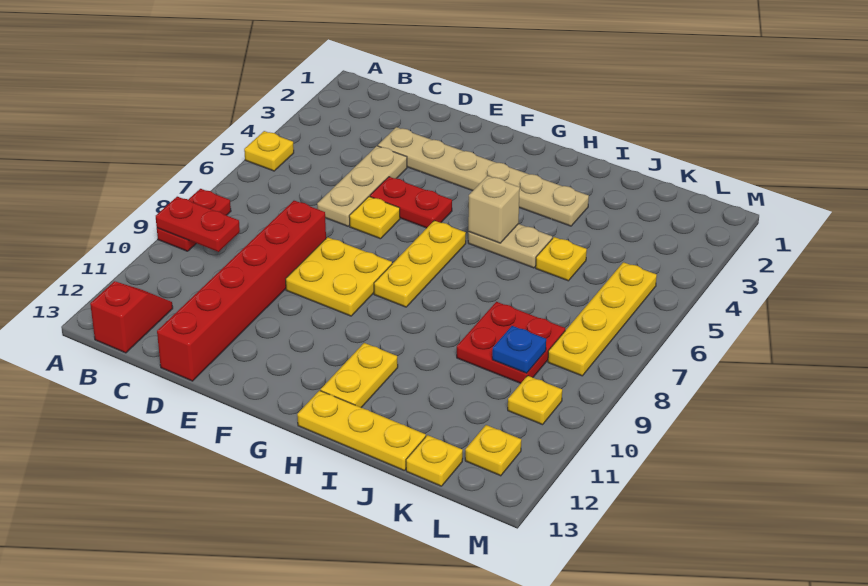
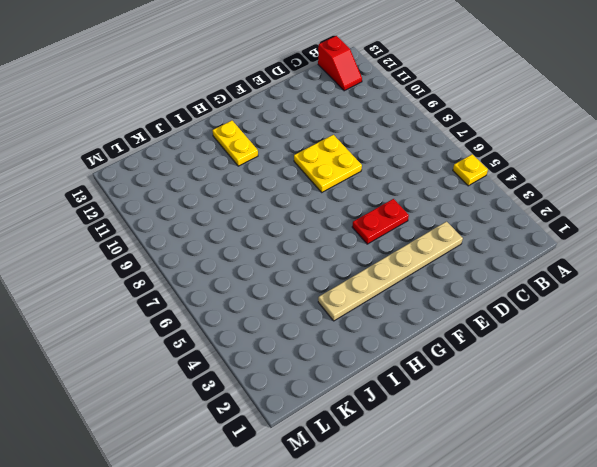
none -> red 1x2 plate [157,189,231,251]
none -> tan 1x3 plate [317,146,407,226]
none -> red 1x6 brick [157,201,326,381]

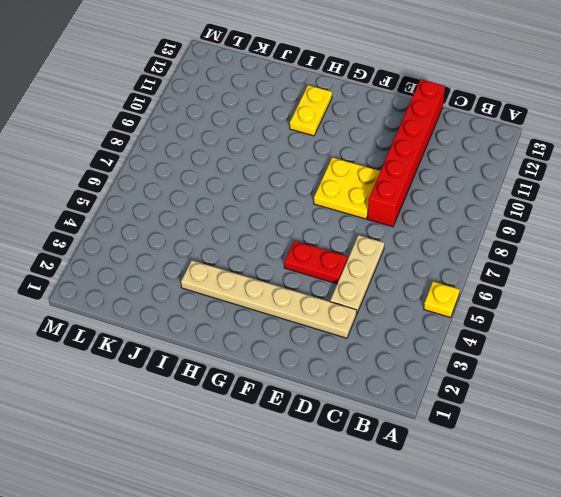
none -> red 1x2 plate [157,189,231,251]
none -> red 1x2 slope [90,281,173,353]
none -> yellow 1x1 plate [349,197,400,239]

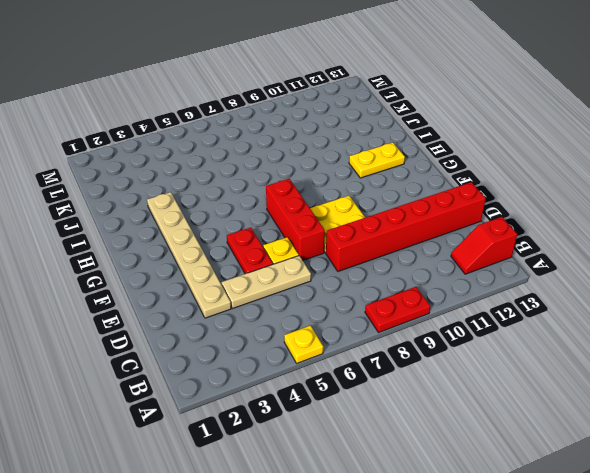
red 1x3 brick [266,179,325,260] -> yellow 1x3 plate [374,221,466,307]
none -> tan 1x2 plate [468,224,552,268]
none -> yellow 1x3 plate [297,390,426,470]
none -> yellow 1x1 plate [536,237,587,281]

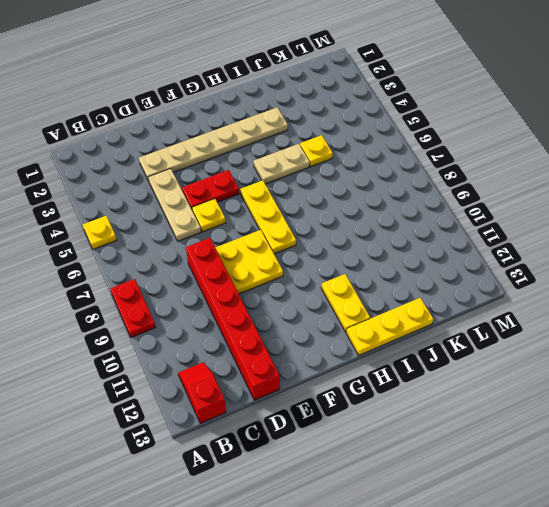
none -> red 2x2 plate [457,302,565,383]
none -> yellow 1x1 plate [406,435,463,486]
none -> yellow 1x4 plate [548,262,657,376]

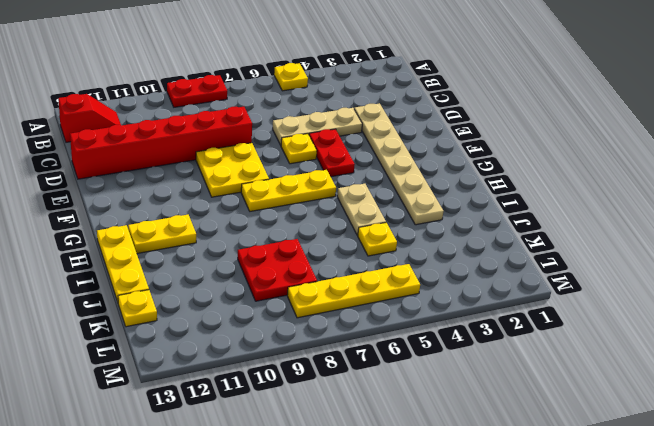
none -> yellow 1x1 plate [508,376,562,425]
none -> yellow 1x1 plate [465,425,521,476]
none -> red 1x2 plate [156,197,240,252]

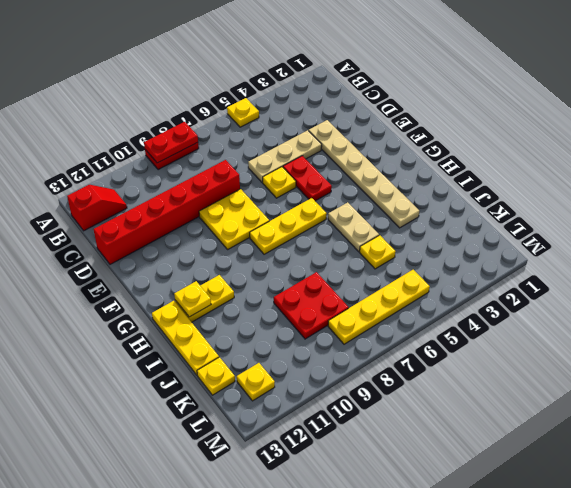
red 1x2 plate [144,122,198,163] -> red 1x2 plate turned to [156,197,240,252]
yellow 1x1 plate [174,281,211,317] -> yellow 1x1 plate moved to [508,376,562,425]
none -> tan 1x1 brick [468,176,520,243]
none -> blue 1x1 plate [492,326,546,373]

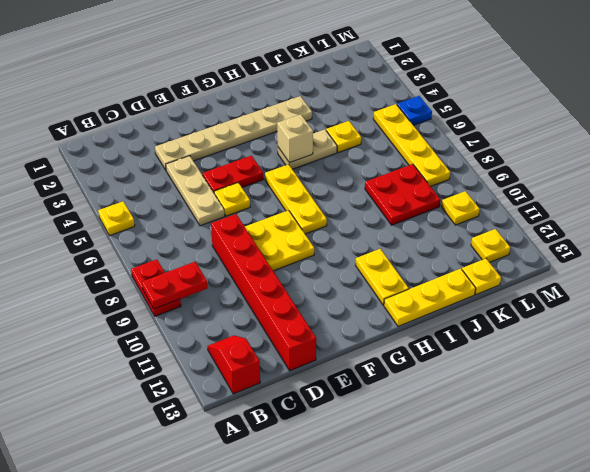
blue 1x1 plate [397,96,432,125] -> blue 1x1 plate moved to [492,326,546,373]

